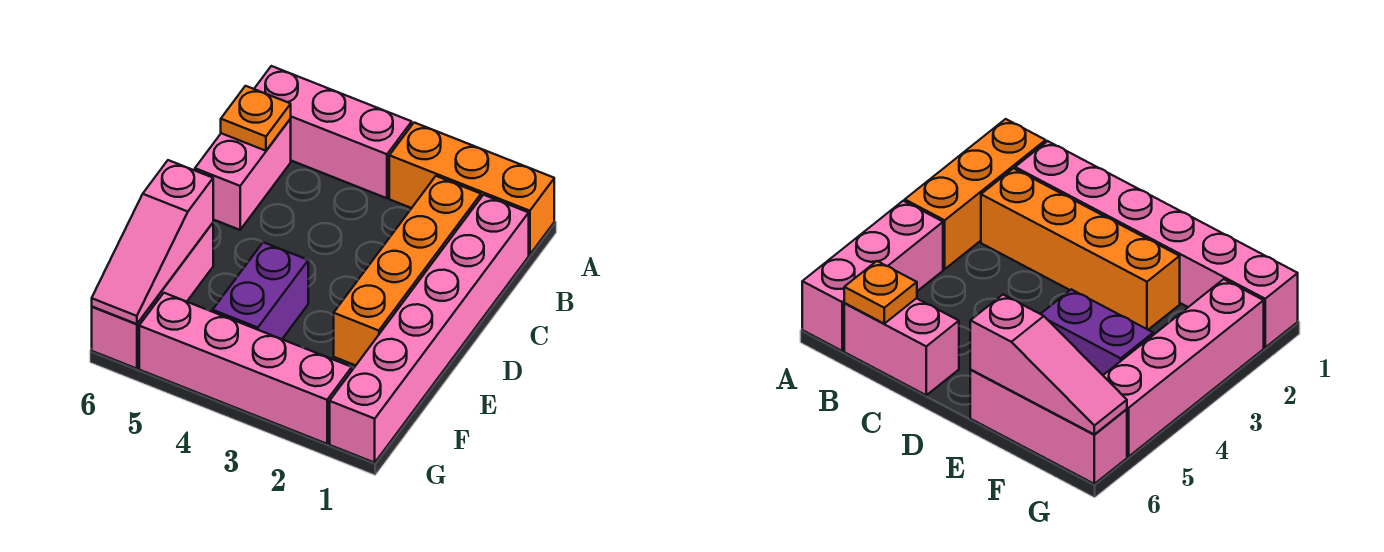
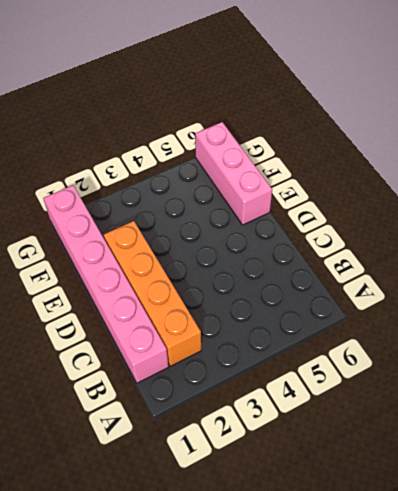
none -> orange 1x3 brick [389,123,554,255]
none -> pink 1x3 brick [254,66,412,198]

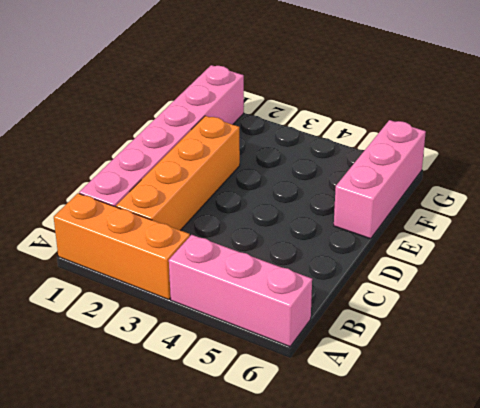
none -> pink 1x2 brick [195,119,291,230]
none -> purple 1x2 brick [213,242,308,339]

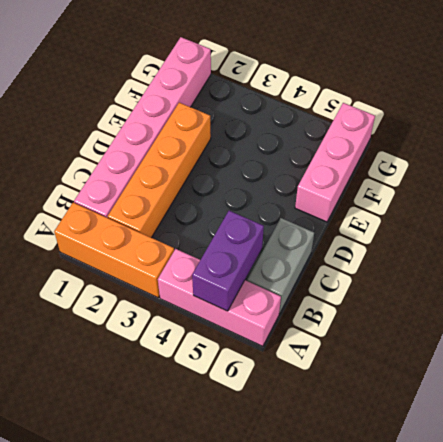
purple 1x2 brick [192,211,264,311] -> purple 1x2 brick moved to [213,242,308,339]
grey 1x2 brick [247,218,314,314] -> pink 1x2 brick [195,119,291,230]
none -> pink 1x4 brick [139,293,352,444]
none -> orange 1x1 plate [221,86,291,151]

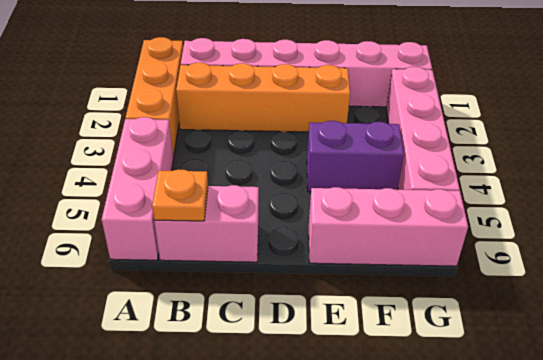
none -> pink 1x3 slope [92,160,213,324]

